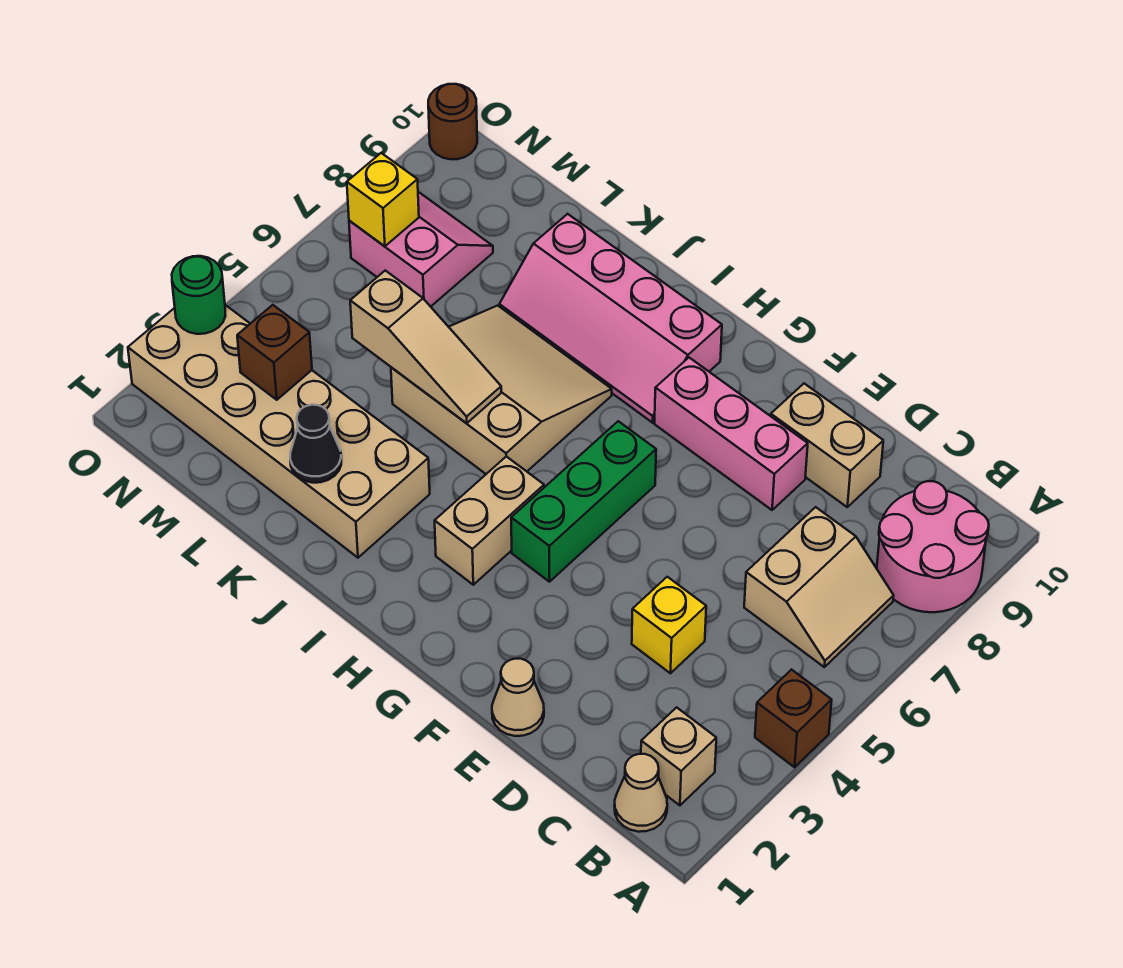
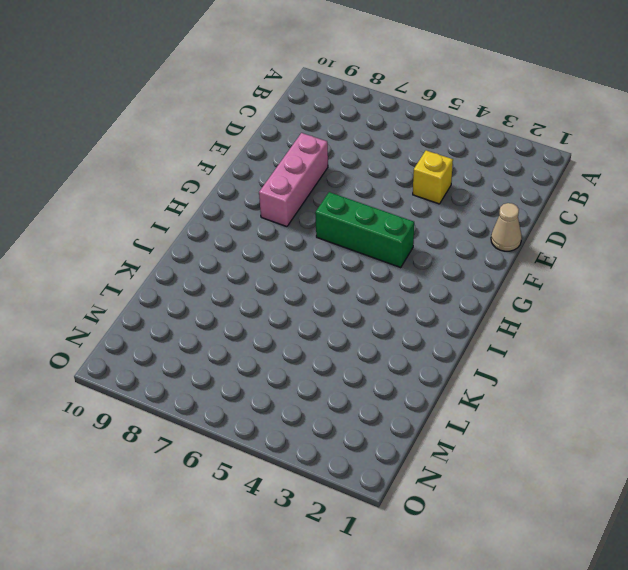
none -> brown 1x1 brick [755,670,832,767]
none -> pink 2x2 round brick [877,481,989,612]
none -> tan 1x1 cone [614,754,667,832]

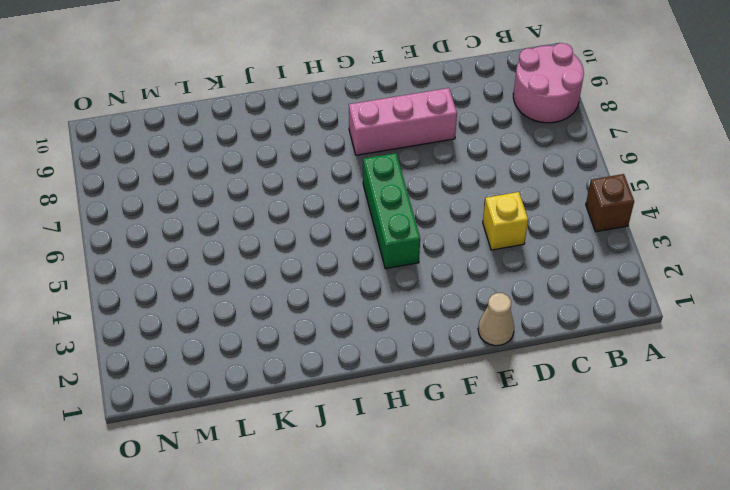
none -> tan 1x1 cone [614,754,667,832]
none -> tan 1x1 brick [641,707,716,805]
none -> tan 2x2 slope [744,507,894,667]

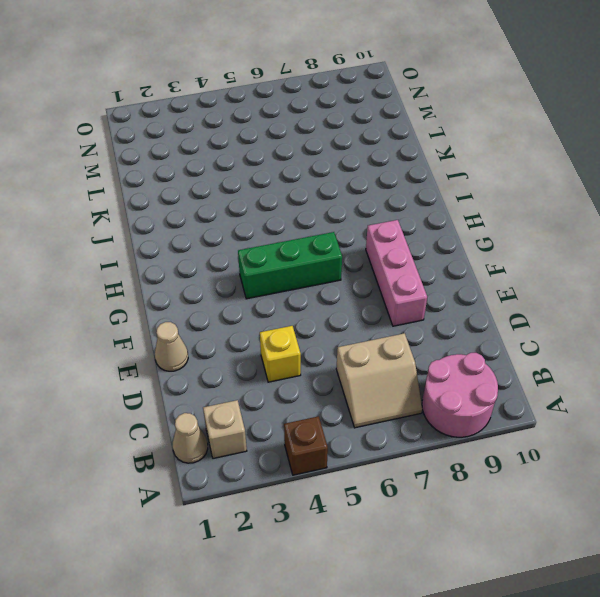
none -> tan 1x2 brick [771,384,883,507]
none -> tan 1x2 brick [435,456,544,585]
none -> pink 2x4 slope [499,214,722,423]

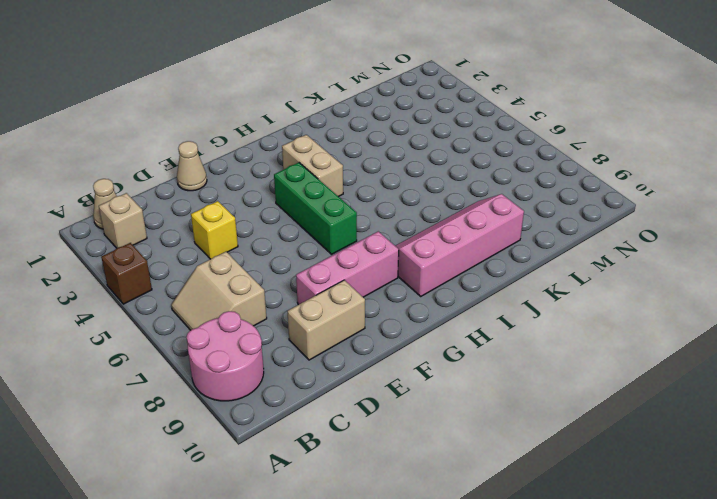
none -> tan 3x3 slope [391,306,612,474]
none -> tan 2x6 brick [128,305,430,558]
none -> pink 2x2 slope [349,193,493,307]

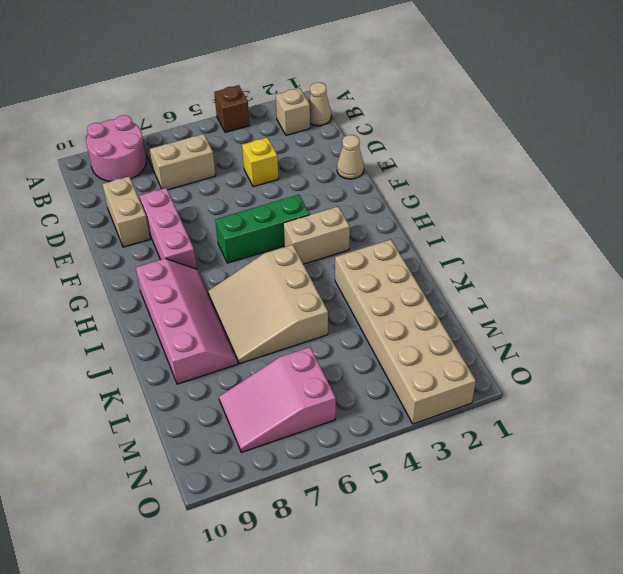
pink 2x3 slope [219,347,336,452] -> pink 2x2 slope [349,193,493,307]
none -> brown 1x1 round brick [428,84,477,159]
none -> tan 1x3 slope [350,271,501,423]
none -> black 1x1 cone [290,405,341,483]

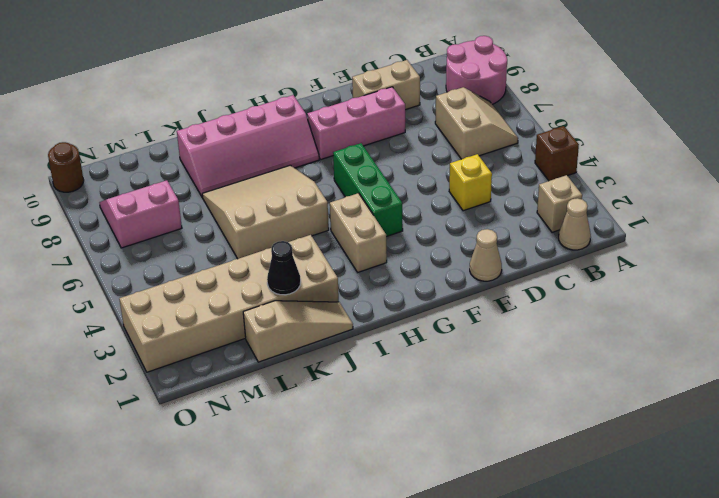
tan 1x3 slope [243,301,353,362] -> tan 1x3 slope moved to [350,271,501,423]
none -> brown 1x1 brick [237,305,312,400]
none -> yellow 1x1 brick [347,153,419,246]
none -> green 1x1 round brick [172,256,225,334]

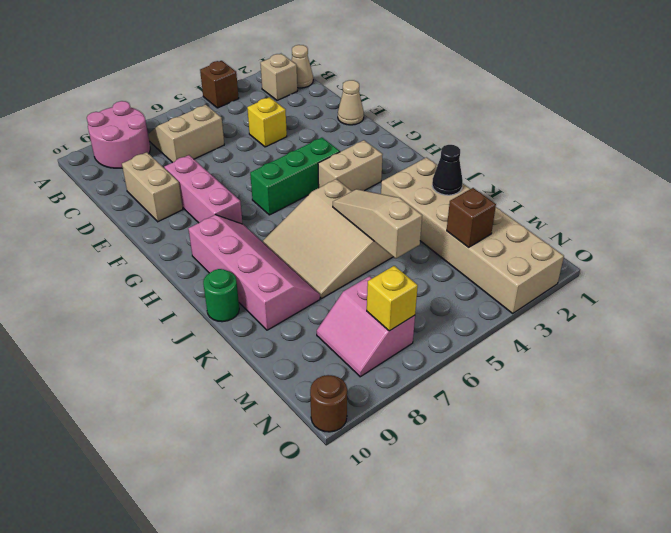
green 1x1 round brick [203,269,239,322] -> green 1x1 round brick moved to [172,256,225,334]

